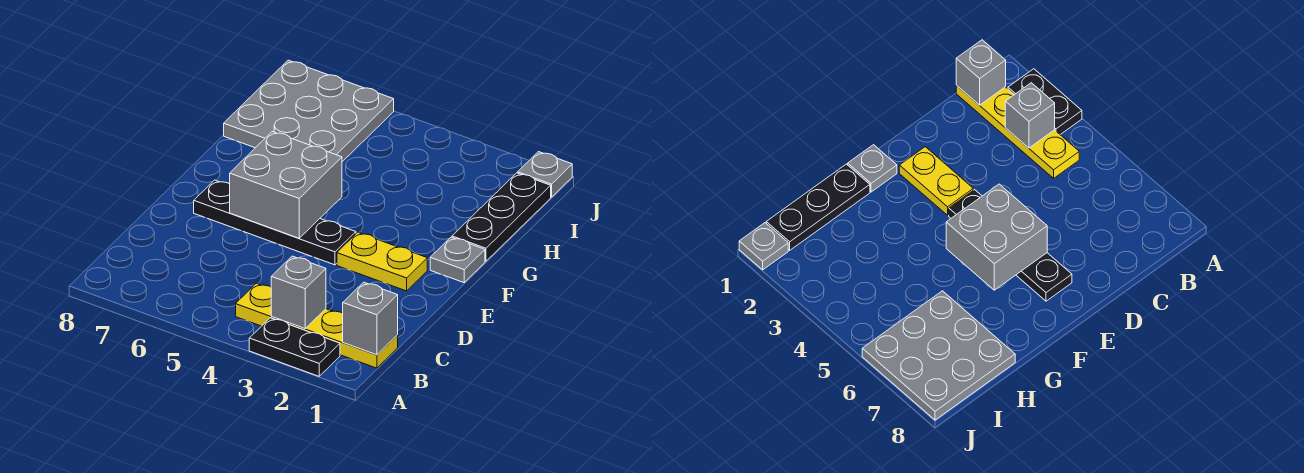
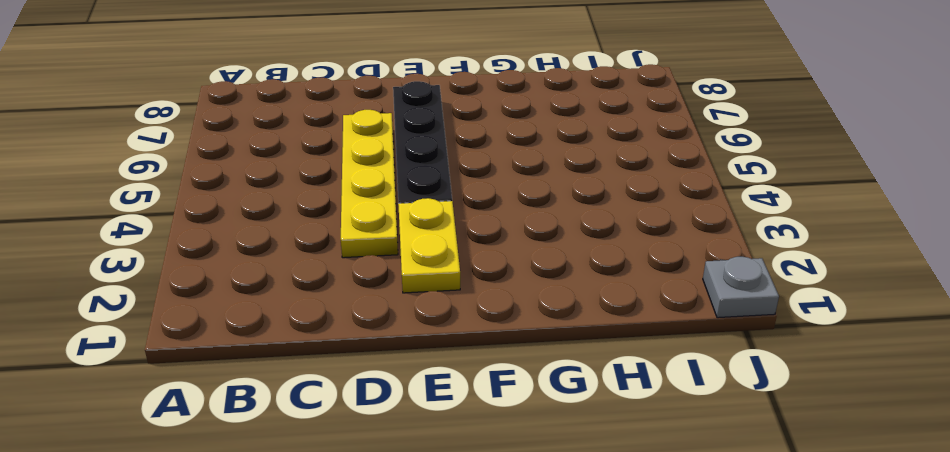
yellow 1x4 plate [341,110,398,258] -> yellow 1x4 plate moved to [236,283,398,368]
none -> black 1x2 plate [249,318,340,376]
none -> grey 1x1 plate [430,237,485,283]

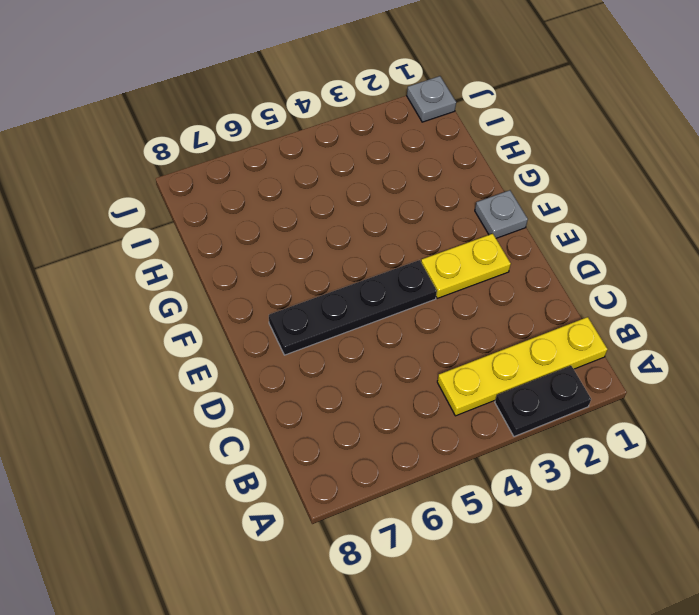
none -> black 1x3 plate [452,173,551,261]
none -> grey 3x3 plate [224,60,394,162]

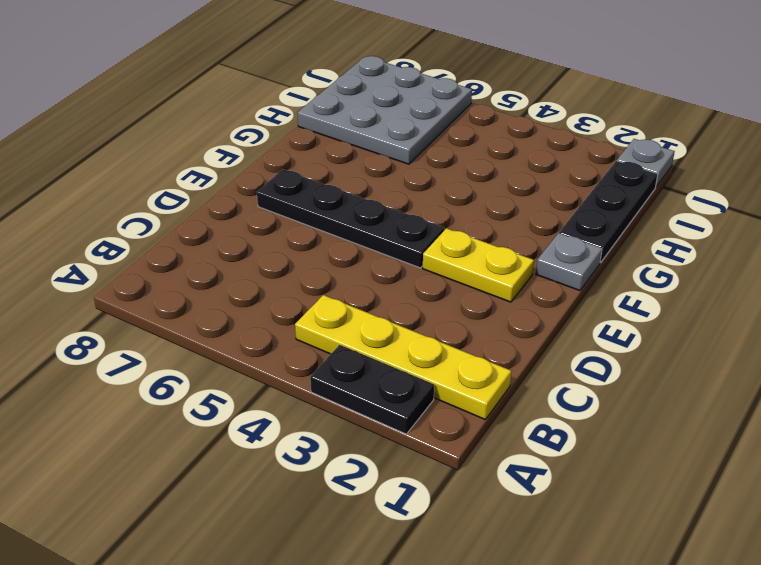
none -> grey 1x1 brick [343,282,398,355]
none -> grey 1x1 brick [271,256,326,328]

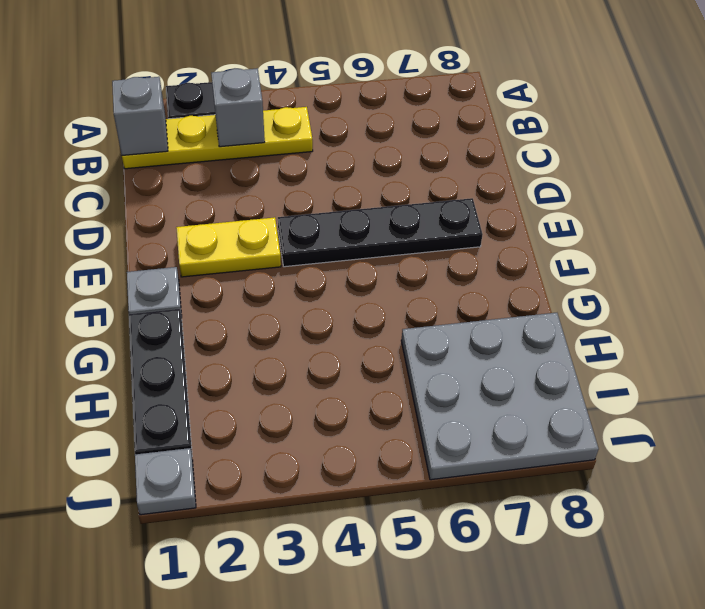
none -> grey 2x2 brick [230,132,342,238]

